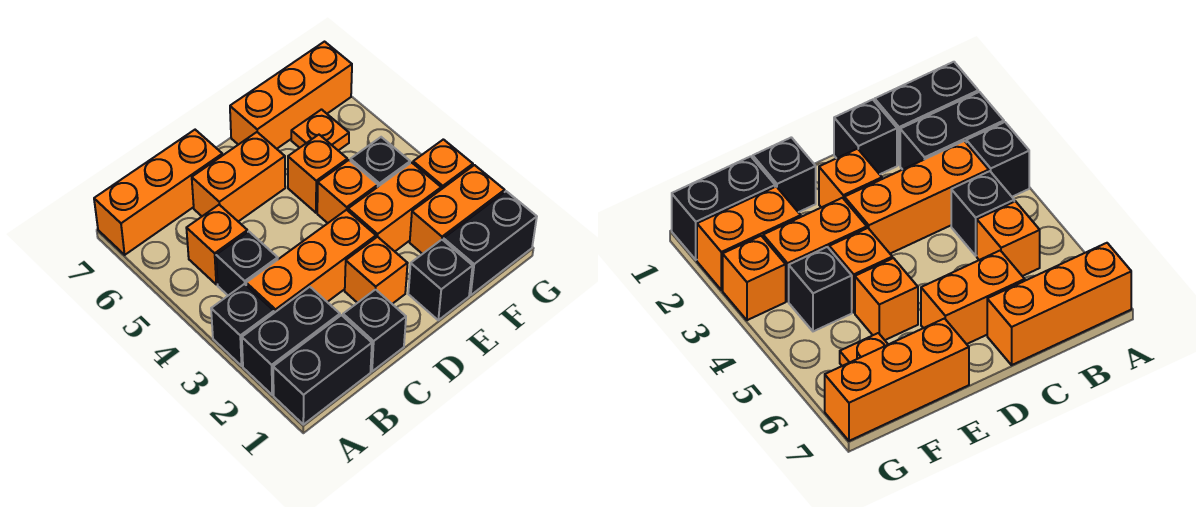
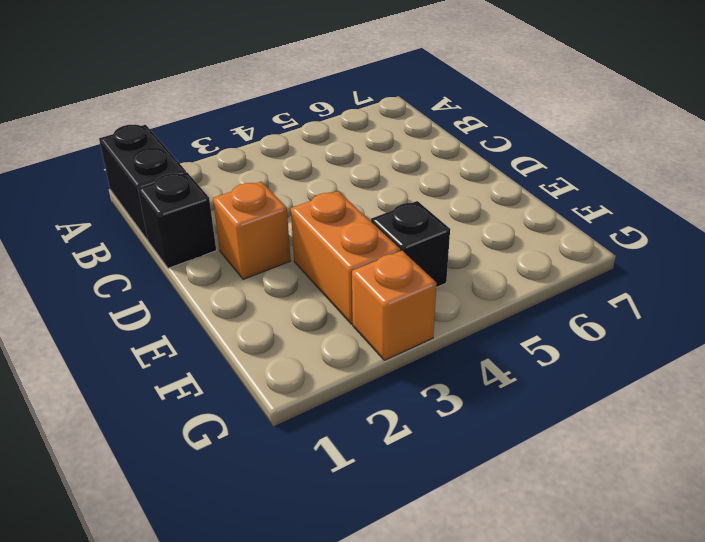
none -> black 1x2 brick [242,287,340,395]
none -> black 1x1 brick [211,284,274,366]
none -> orange 1x3 brick [94,130,223,255]

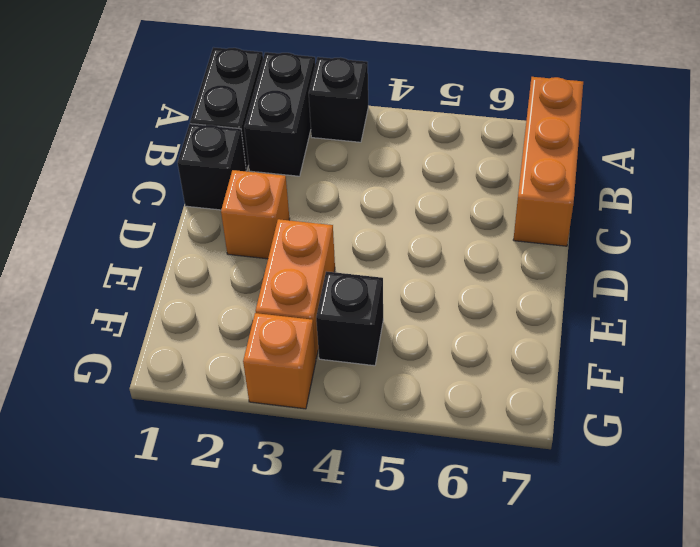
none -> orange 1x3 brick [246,210,376,313]
none -> black 1x1 brick [216,232,278,295]
none -> orange 1x1 brick [186,205,247,284]

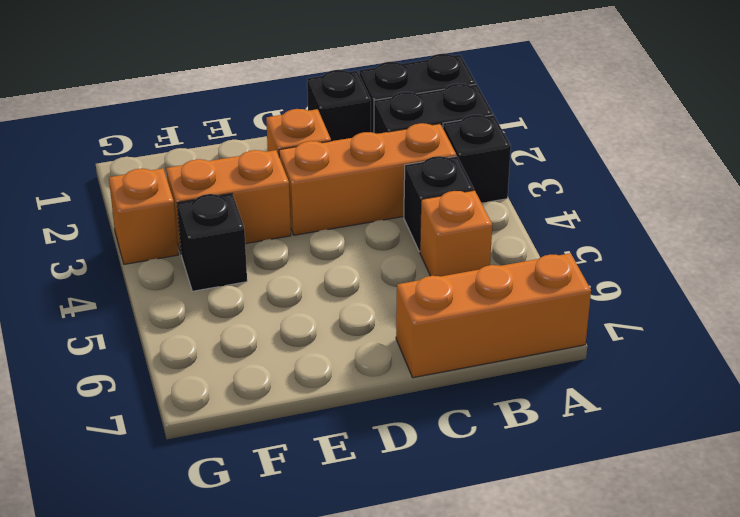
none -> orange 1x2 brick [192,132,285,222]
none -> black 1x1 brick [408,240,473,320]
none -> orange 1x1 brick [317,160,378,223]

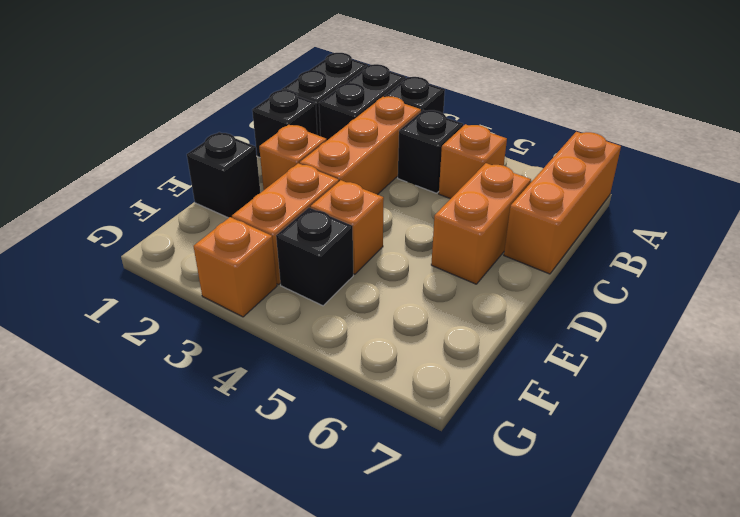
none -> orange 1x1 brick [288,135,347,213]
none -> orange 1x3 brick [230,42,352,149]
none -> black 1x2 brick [443,191,537,295]

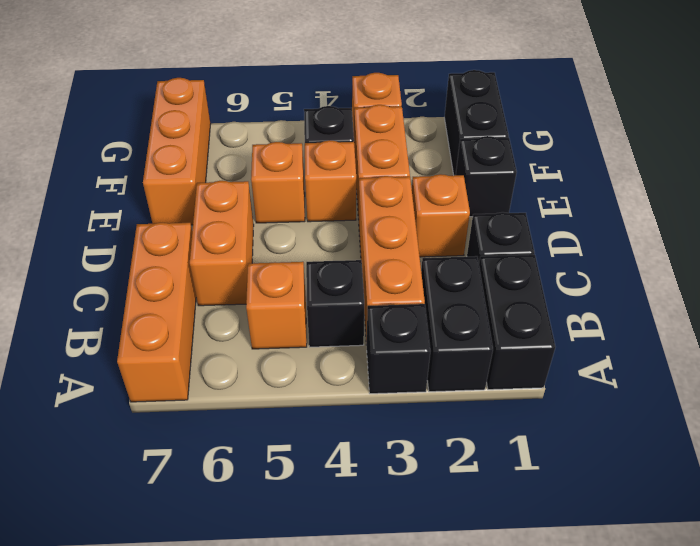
none -> orange 1x2 brick [410,165,505,254]
none -> orange 1x1 plate [291,110,349,151]

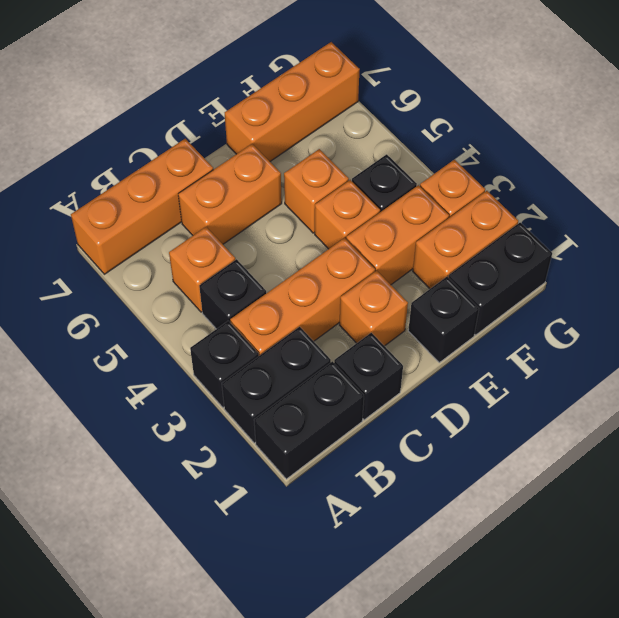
none -> orange 1x1 plate [291,110,349,151]

